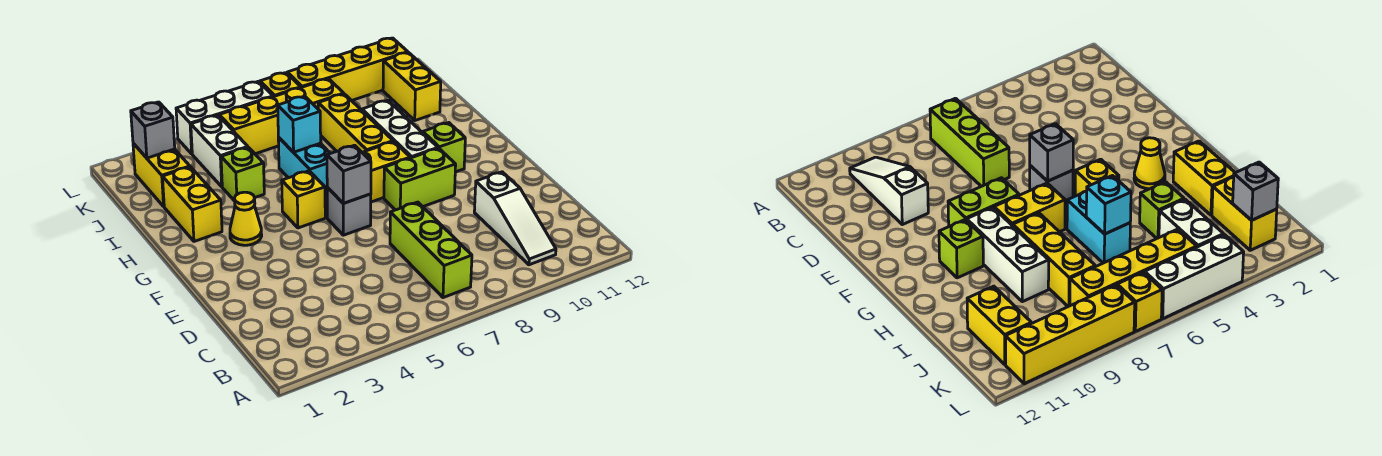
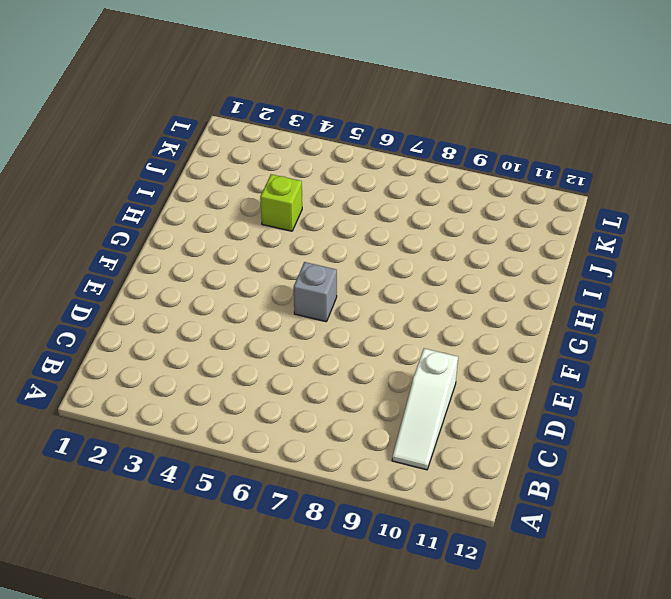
none -> lime 1x3 brick [390,202,472,298]
none -> lime 1x2 brick [384,148,456,210]
none -> yellow 1x1 cone [230,192,262,245]

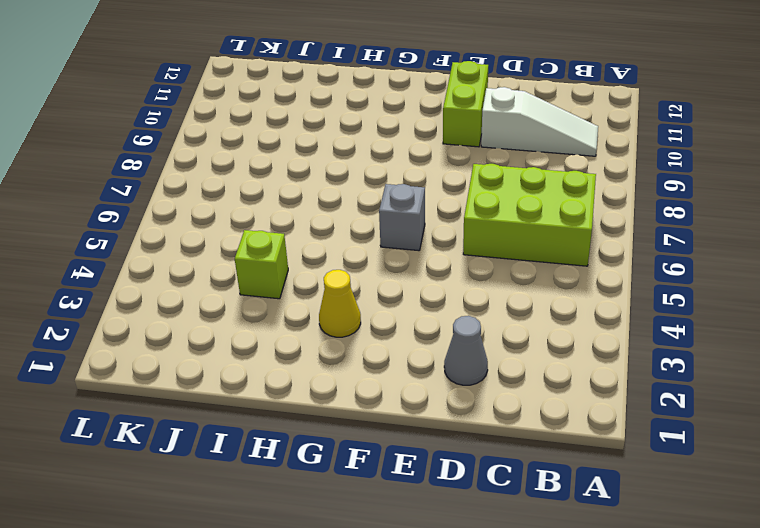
lime 2x3 brick [463,164,596,266] -> lime 1x3 brick [390,202,472,298]
grey 1x1 cone [444,316,488,385] -> none
lime 1x2 brick [443,61,488,147] -> lime 1x2 brick moved to [384,148,456,210]
none -> yellow 1x1 brick [282,171,325,228]
none -> yellow 1x2 brick [362,142,410,202]
none -> white 1x3 brick [362,100,438,158]

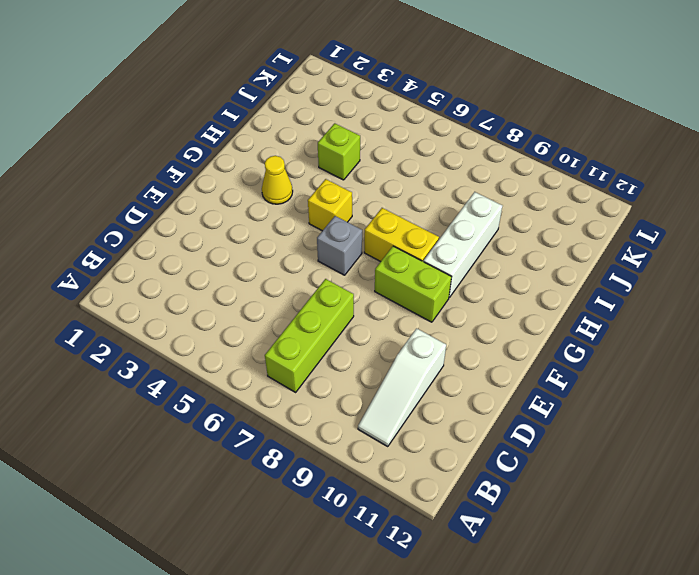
none -> lime 1x1 brick [423,123,465,172]
none -> yellow 1x2 brick [163,167,222,241]
none -> cyan 1x2 brick [278,137,330,196]

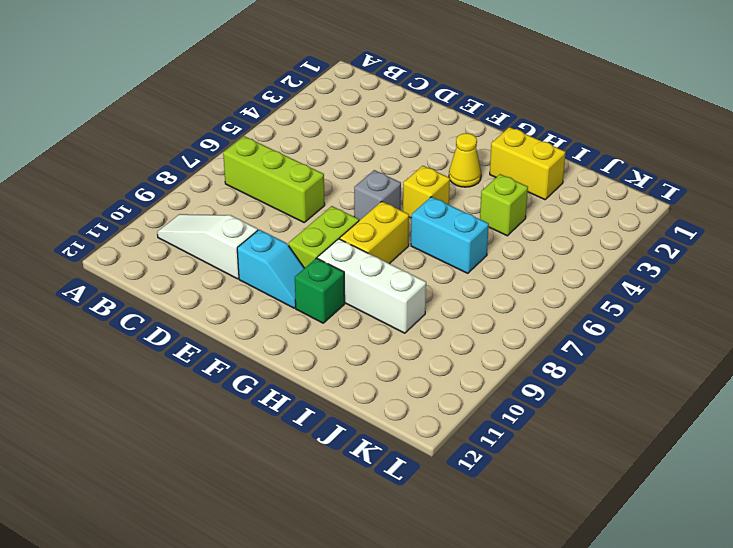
cyan 1x2 slope [237,230,304,308] -> none
green 1x1 brick [295,258,345,323] -> lime 1x1 brick [423,123,465,172]
none -> yellow 1x3 brick [318,94,393,152]
none -> yellow 1x2 brick [133,143,190,206]
none -> white 1x2 brick [191,115,248,187]

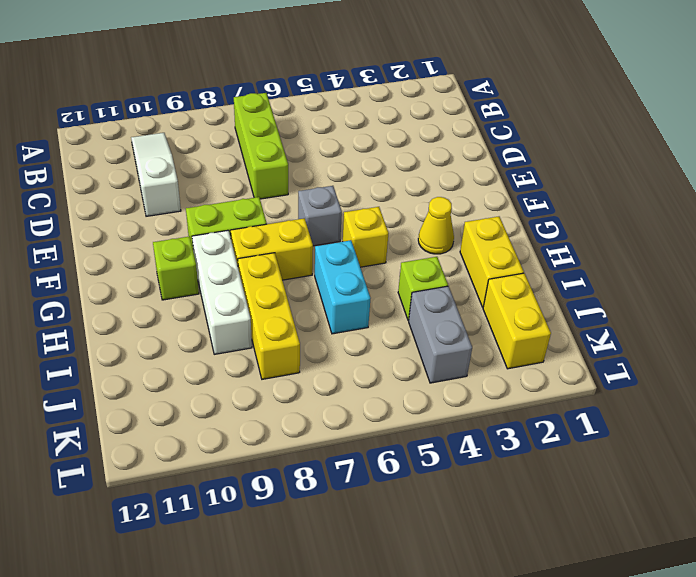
grey 1x2 brick [409,286,472,383] -> white 1x2 brick [191,115,248,187]
none -> yellow 1x2 brick [383,53,441,120]
none -> yellow 1x4 brick [219,79,344,154]
none -> white 1x3 brick [176,81,273,154]

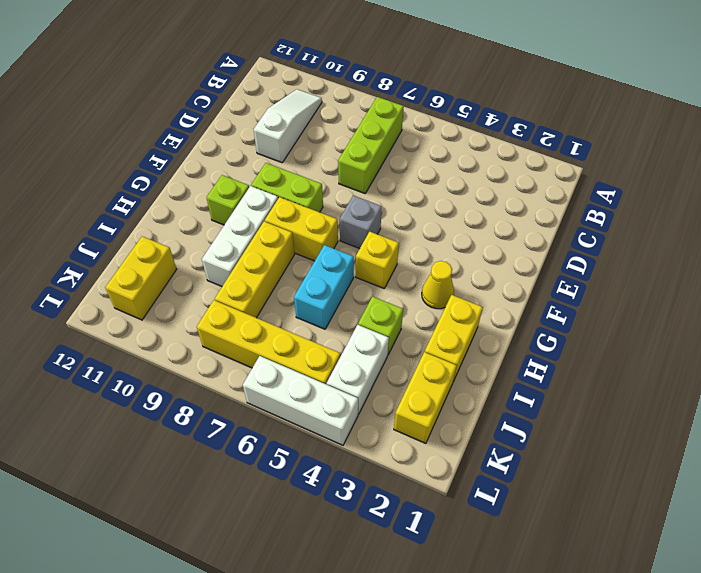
none -> yellow 1x1 brick [260,73,301,97]
none -> yellow 1x4 brick [287,38,408,101]
none -> grey 1x1 brick [327,145,371,203]

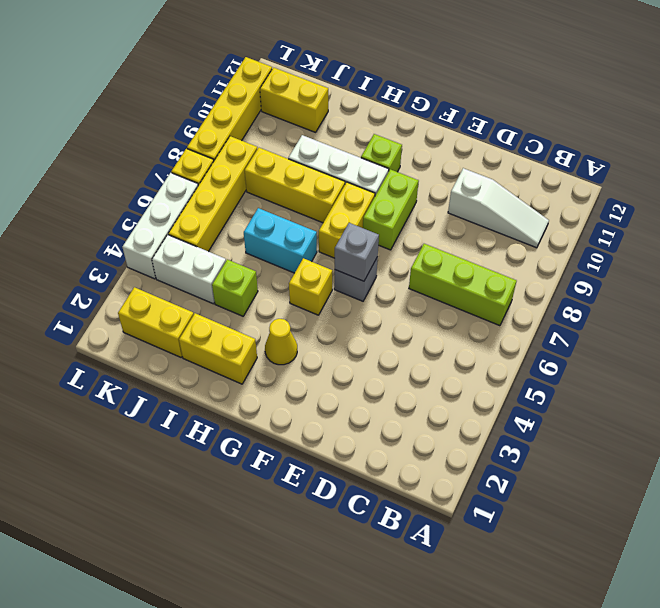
none -> cyan 1x1 brick [278,96,321,152]
none -> grey 1x1 brick [131,102,175,158]

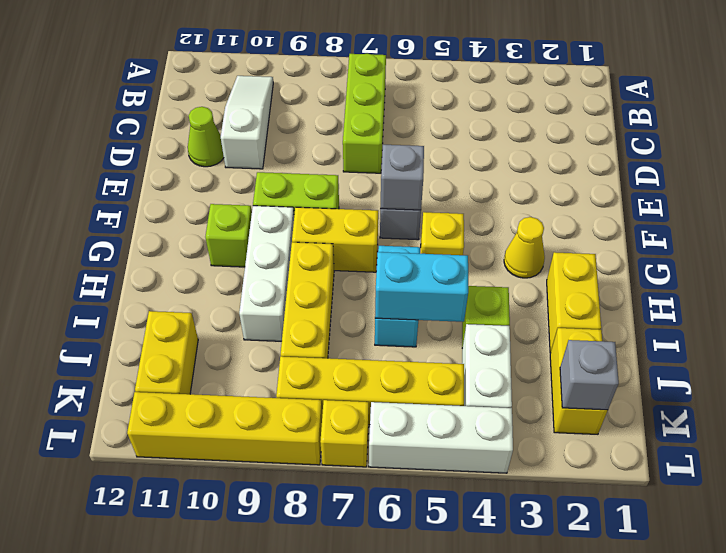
lime 1x1 cone [188,107,224,167] -> none
cyan 1x2 brick [375,252,468,322] -> cyan 1x1 brick [278,96,321,152]

